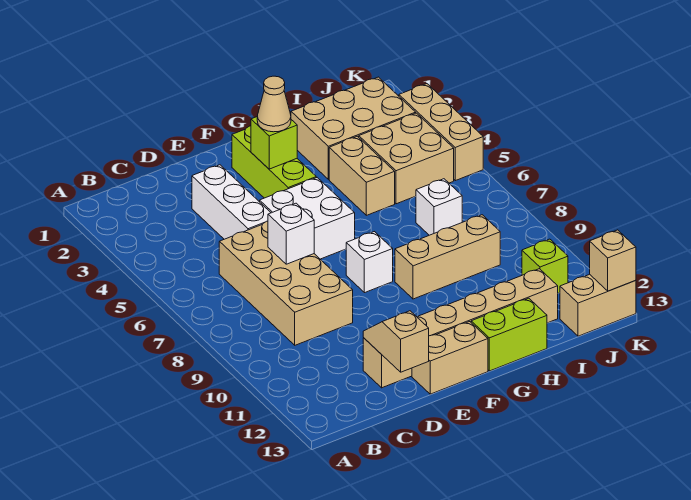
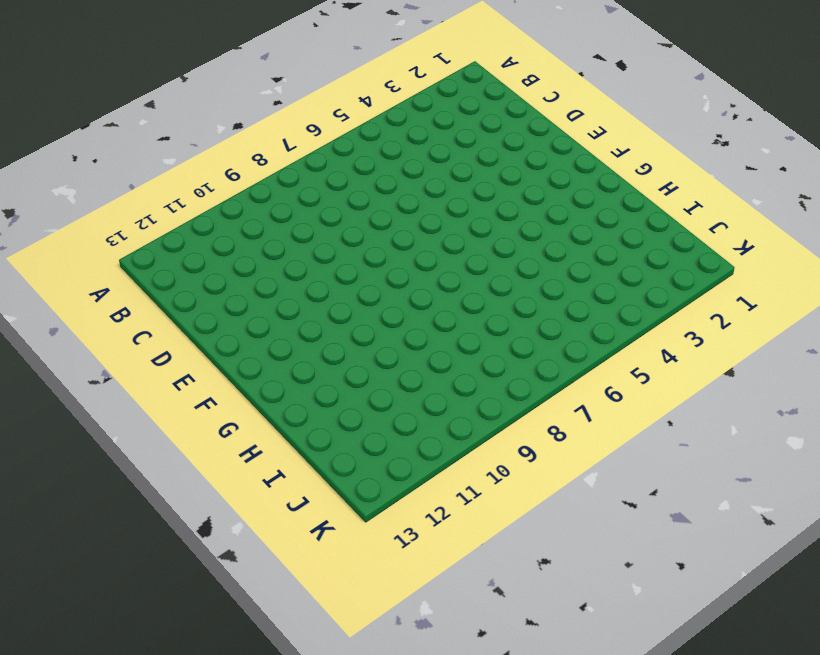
none -> tan 2x4 brick [219,221,353,345]
none -> white 1x3 brick [192,165,271,239]
none -> tan 1x6 brick [363,269,558,388]

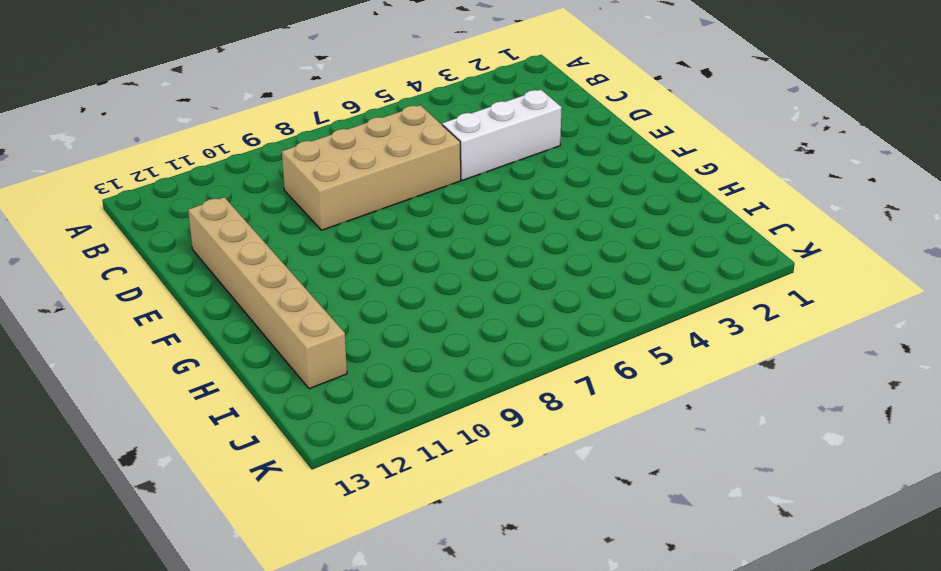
none -> white 2x2 brick [260,178,355,259]
none -> tan 1x2 brick [412,322,488,394]
none -> lime 1x3 brick [232,126,316,198]

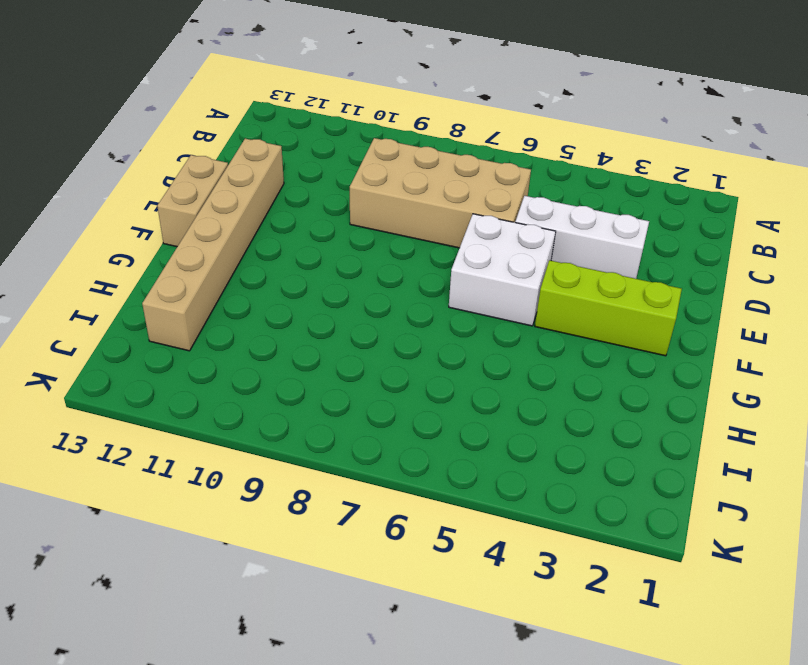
none -> white 1x1 brick [346,232,393,293]
none -> tan 1x3 brick [395,215,500,299]
none -> lime 1x2 brick [471,298,547,371]

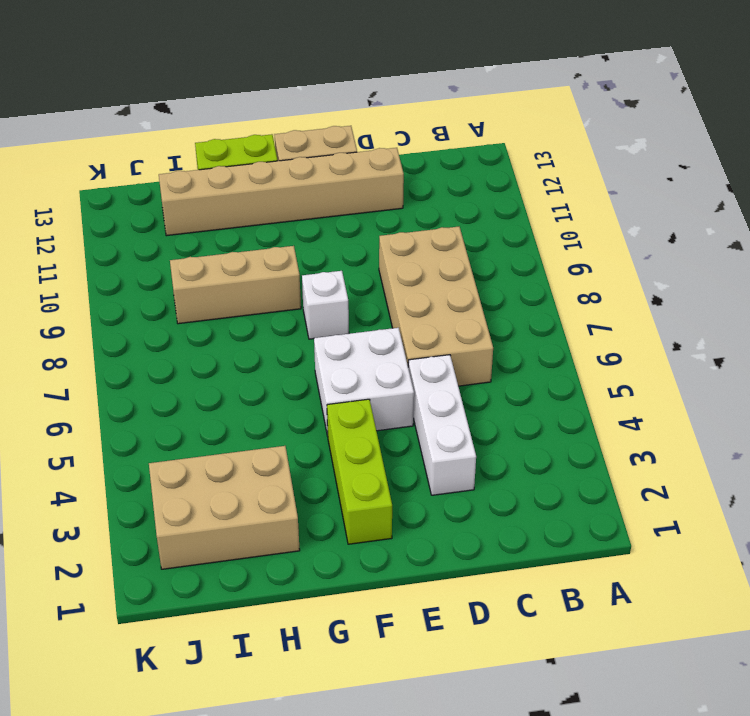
none -> tan 1x2 brick [329,136,395,215]
none -> tan 2x2 brick [359,113,454,204]
none -> white 1x1 brick [416,179,462,235]

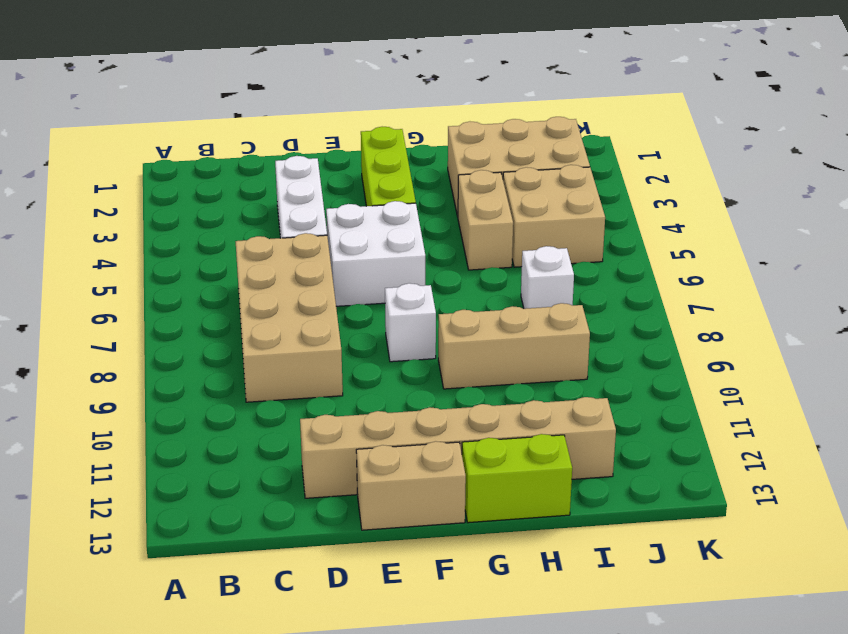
none -> lime 1x1 brick [522,239,568,293]
none -> tan 1x2 brick [560,274,636,336]
none -> tan 1x3 brick [399,84,483,181]

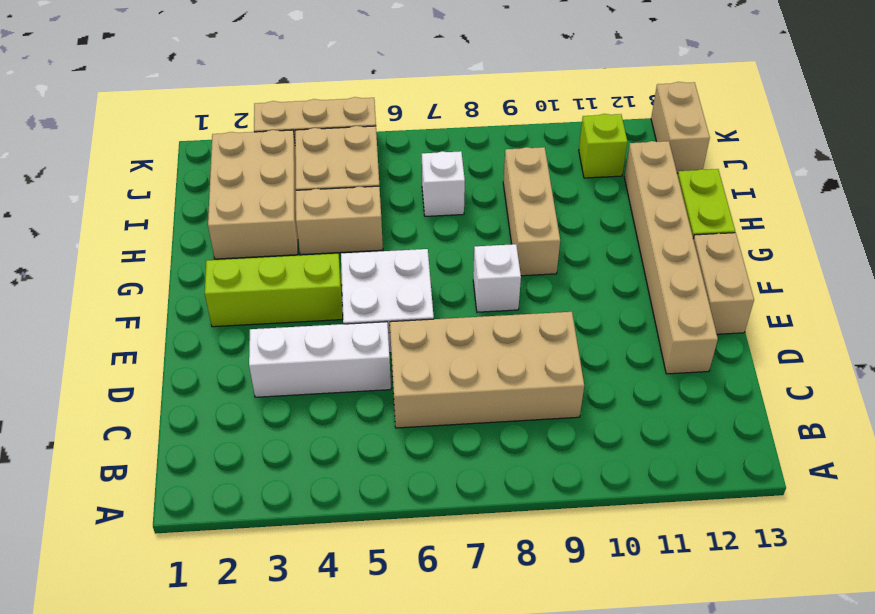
none -> white 1x1 brick [268,203,314,264]
none -> tan 1x2 slope [363,311,429,372]
none -> lime 1x1 brick [251,117,297,169]

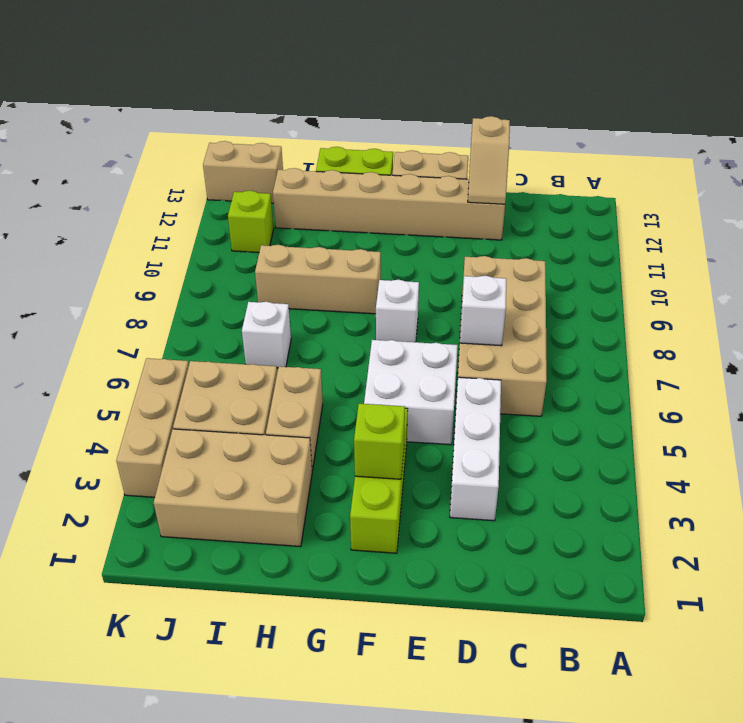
none -> tan 1x1 brick [590,230,636,291]
none -> tan 1x1 cone [257,76,291,132]

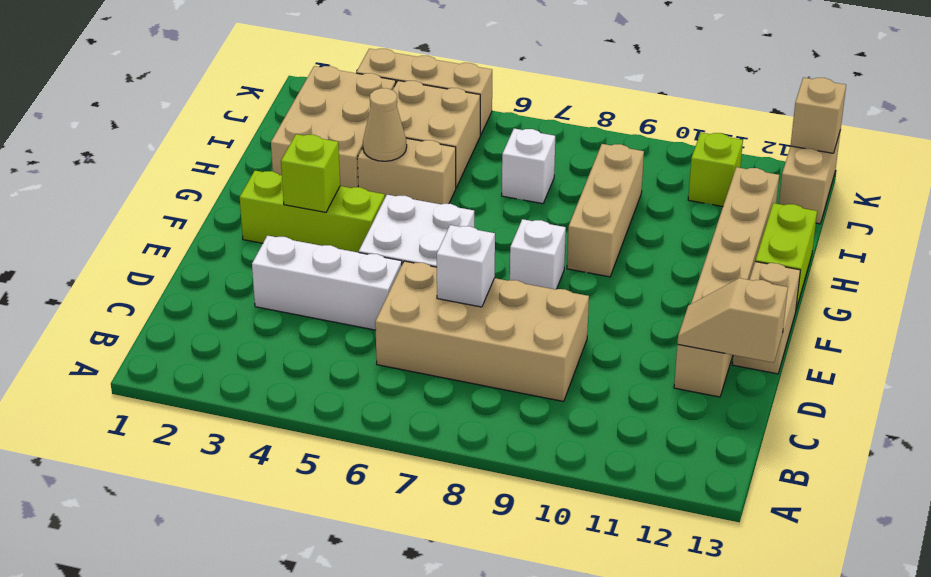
tan 1x1 cone [363,88,407,161] -> tan 1x1 cone moved to [257,76,291,132]

